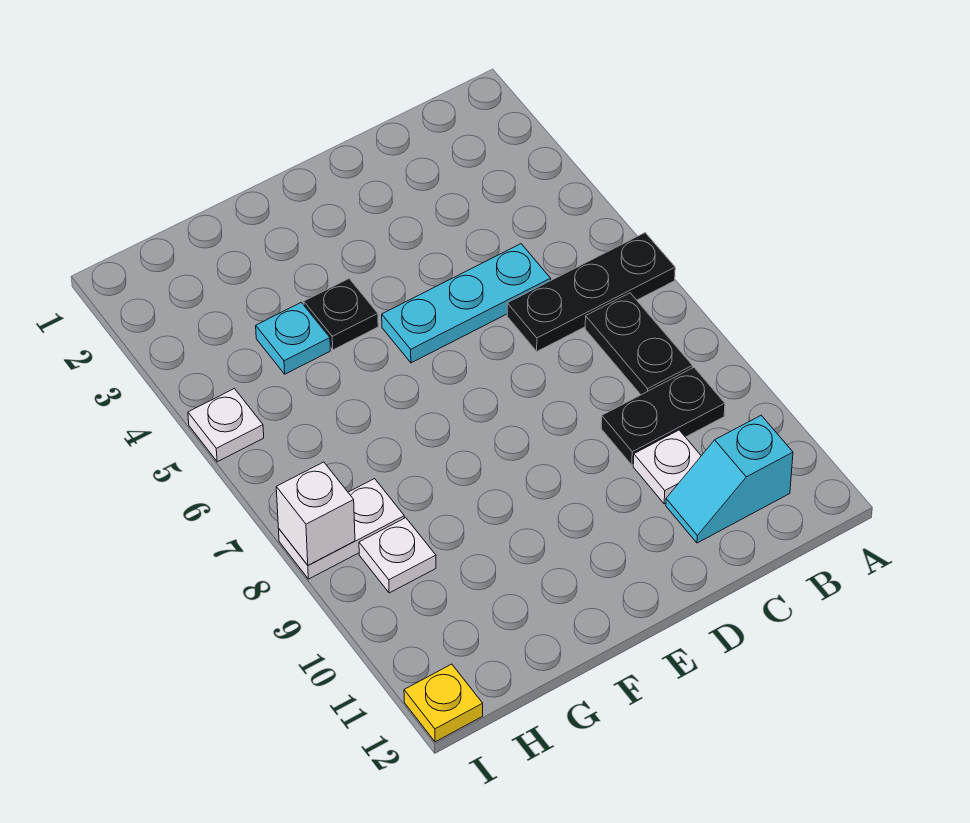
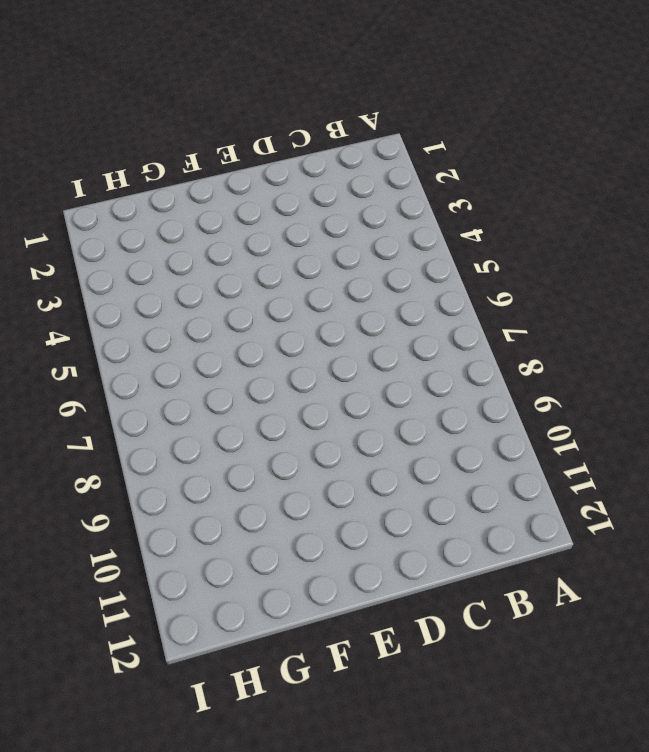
none -> black 1x3 plate [507,233,675,351]
none -> black 1x2 plate [585,293,693,395]
none -> black 1x2 plate [601,368,725,465]

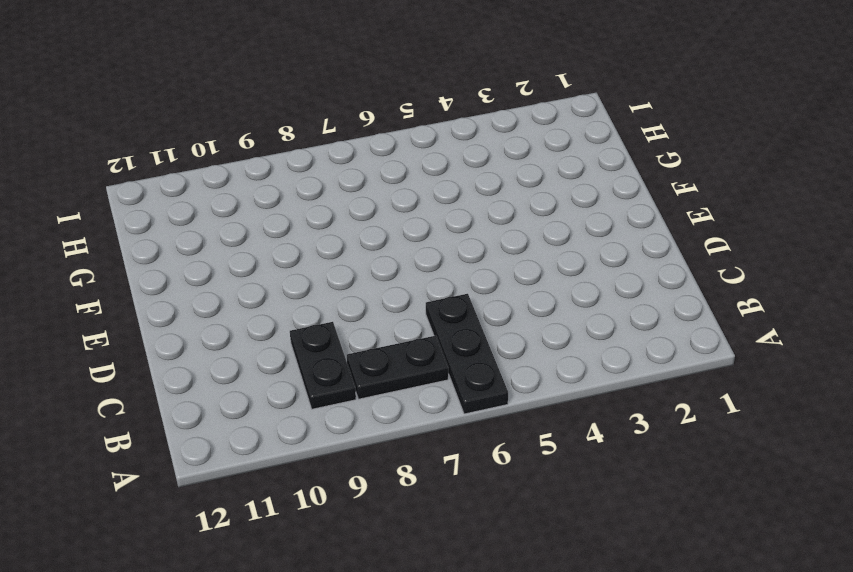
none -> cyan 1x2 slope [666,416,793,543]
none -> cyan 1x3 plate [382,244,551,363]
none -> white 1x1 plate [633,430,701,504]

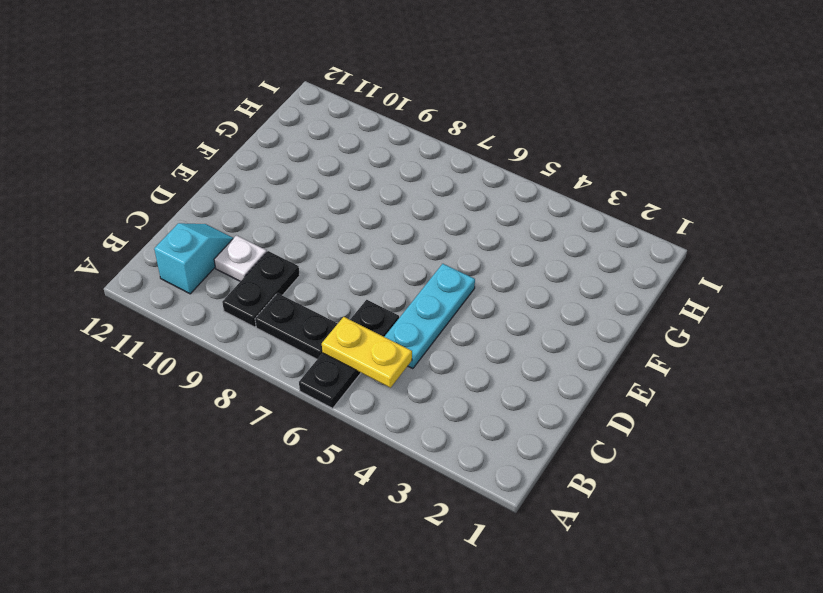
yellow 1x2 plate [322,317,412,388] -> none
none -> black 1x1 plate [304,279,378,350]
none -> cyan 1x1 plate [256,302,330,374]
none -> white 1x2 plate [279,479,404,579]

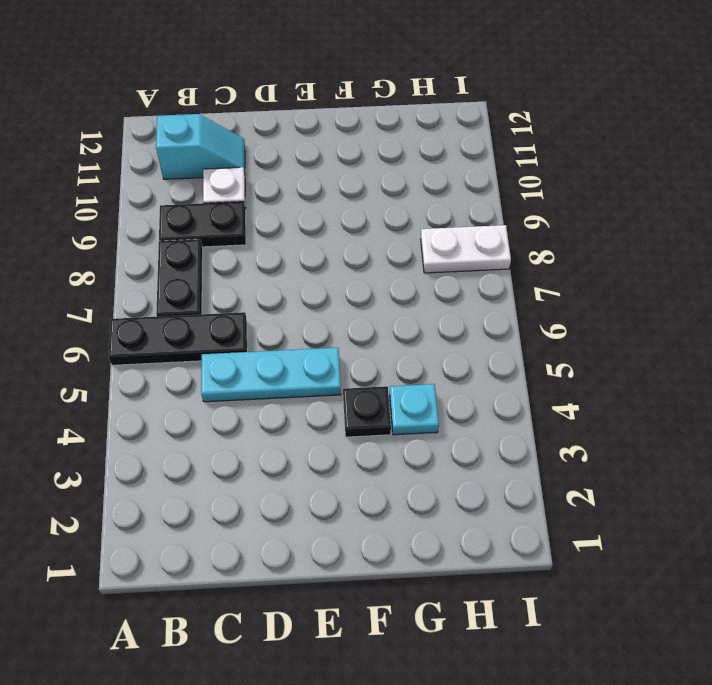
none -> white 1x1 plate [359,518,436,593]
none -> white 1x1 plate [188,389,264,462]
none -> yellow 1x1 plate [404,664,483,742]

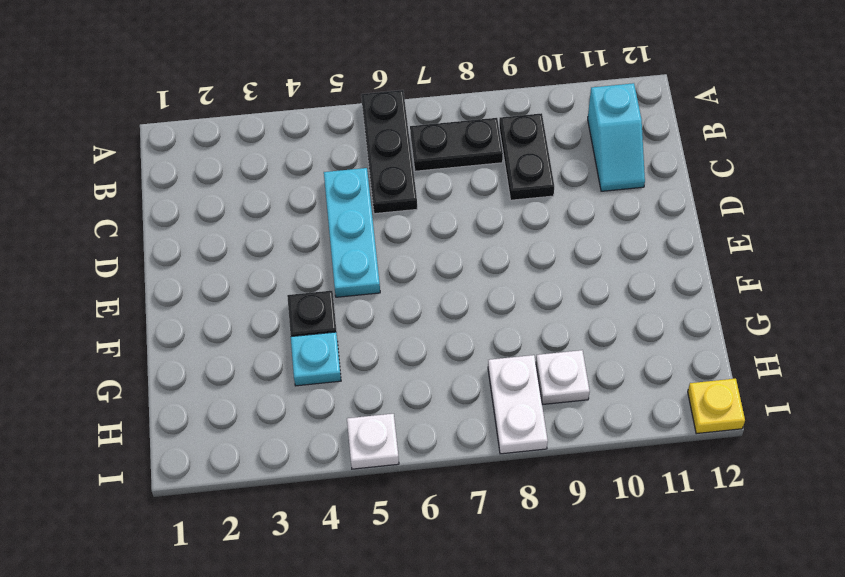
none -> white 1x1 plate [633,430,701,504]
none -> white 1x1 brick [276,462,355,565]

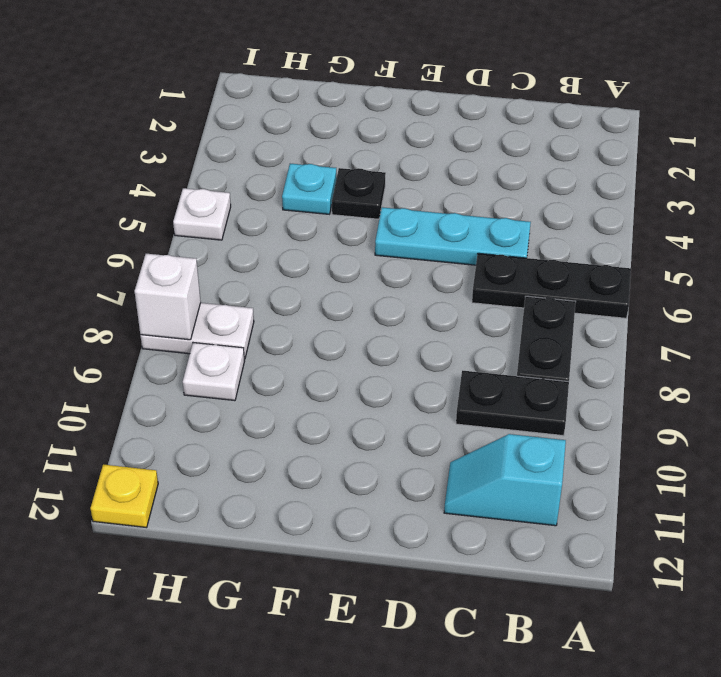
none -> white 1x1 plate [633,430,701,504]

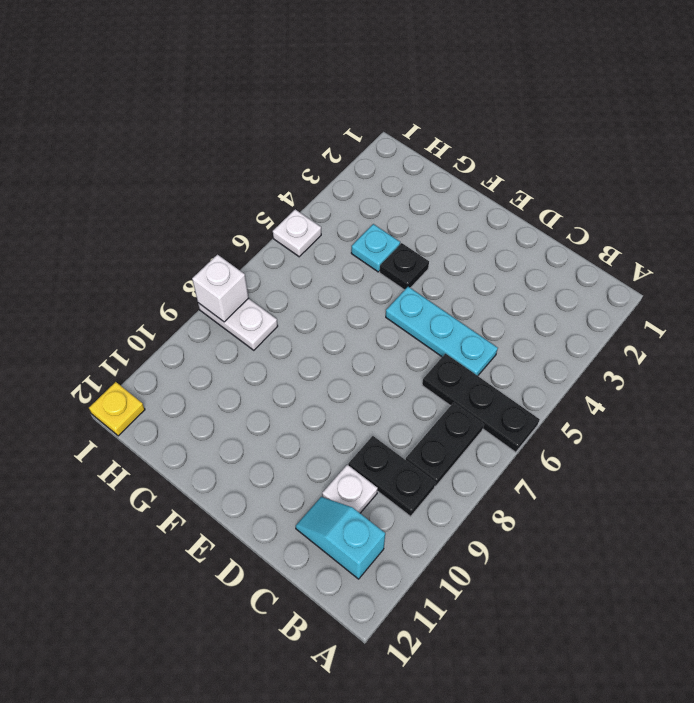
none -> white 1x1 plate [359,518,436,593]

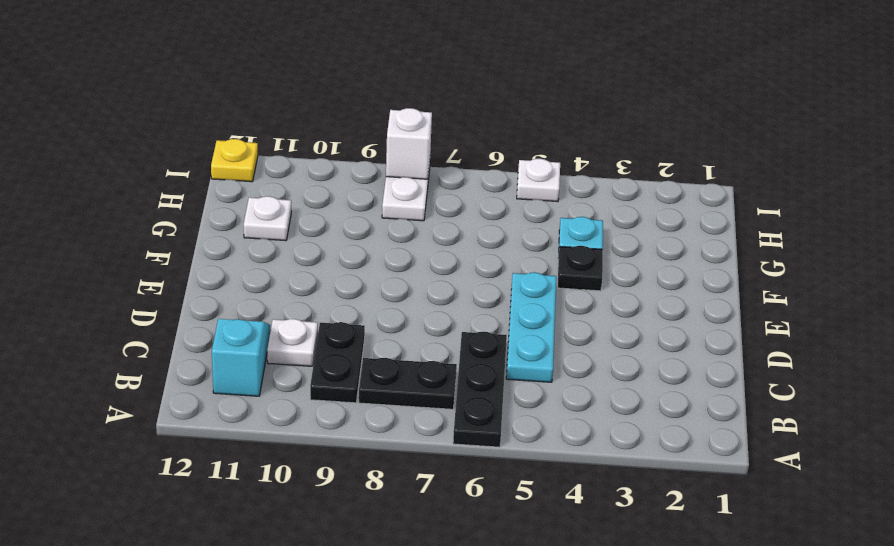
white 1x1 plate [244,196,291,241] -> white 1x1 plate moved to [359,518,436,593]

